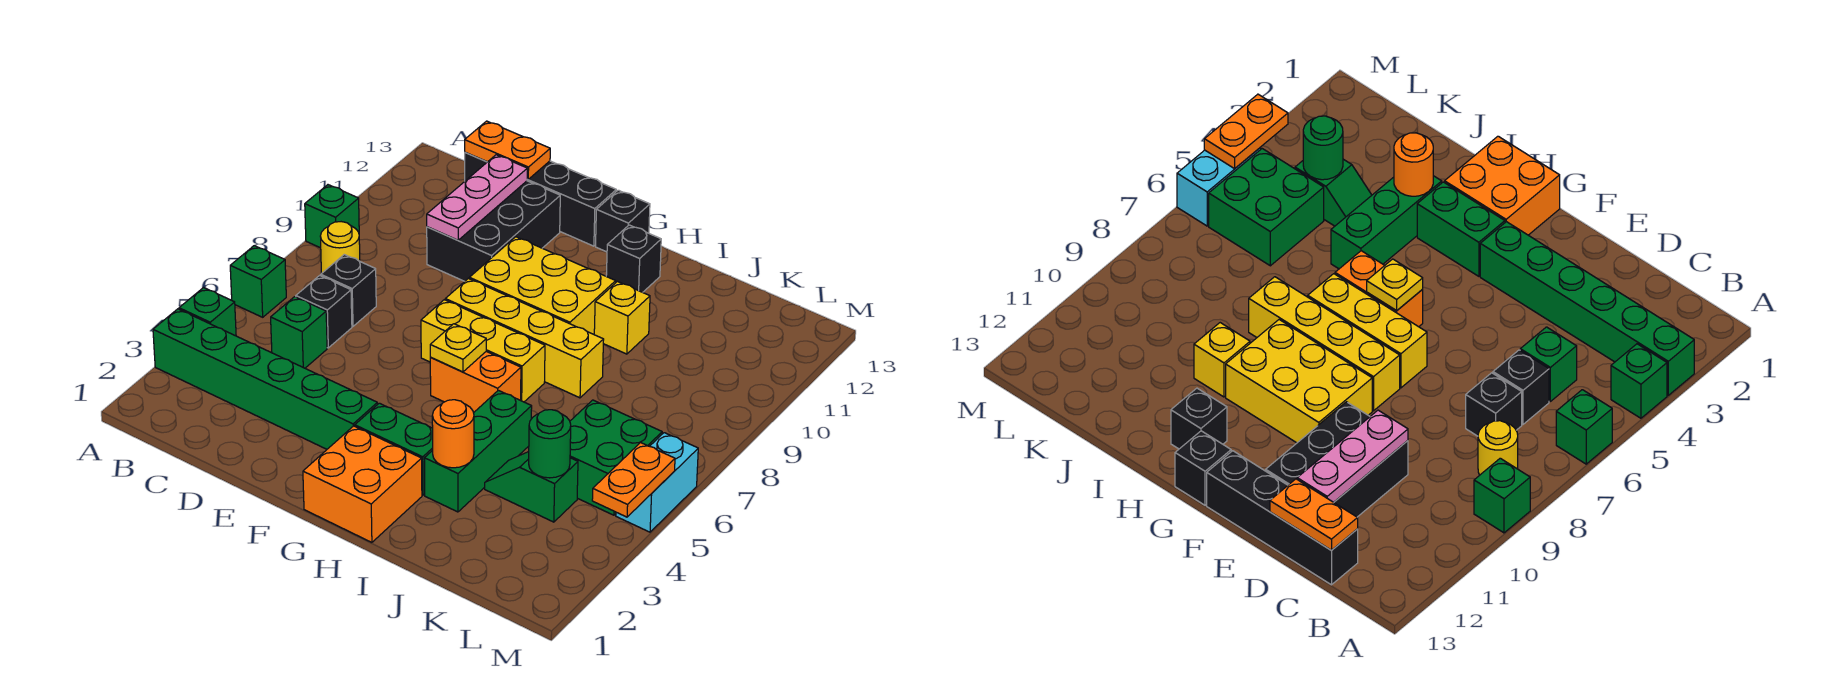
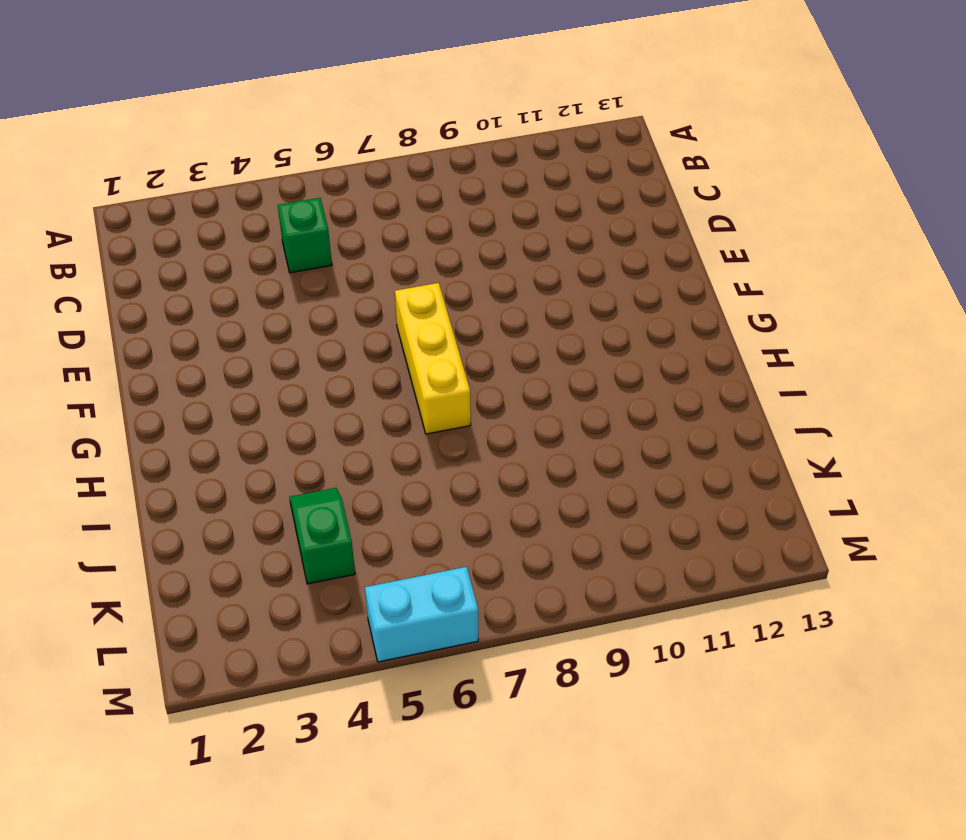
none -> green 1x6 brick [153,309,377,449]
none -> green 1x1 brick [179,288,236,336]
none -> green 1x1 brick [230,246,286,317]

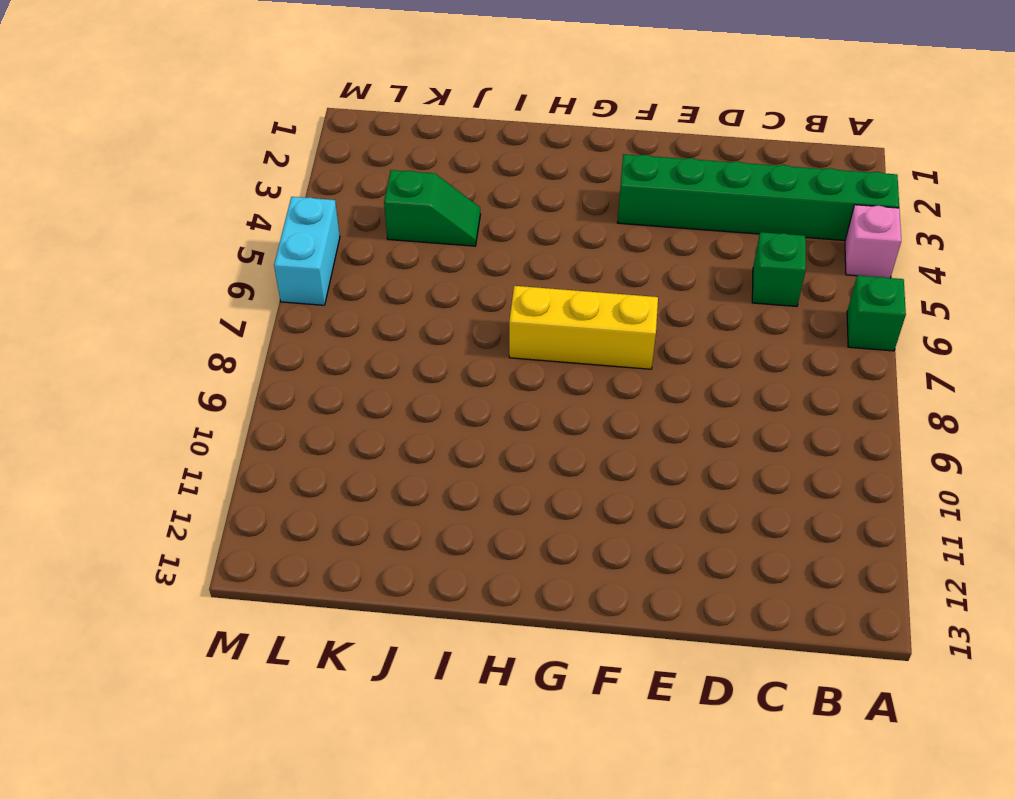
pink 1x1 brick [845,205,901,278] -> green 1x1 brick [179,288,236,336]
none -> green 1x1 brick [305,185,359,248]
none -> yellow 1x1 round brick [320,222,360,274]
none -> black 1x1 brick [296,275,352,348]

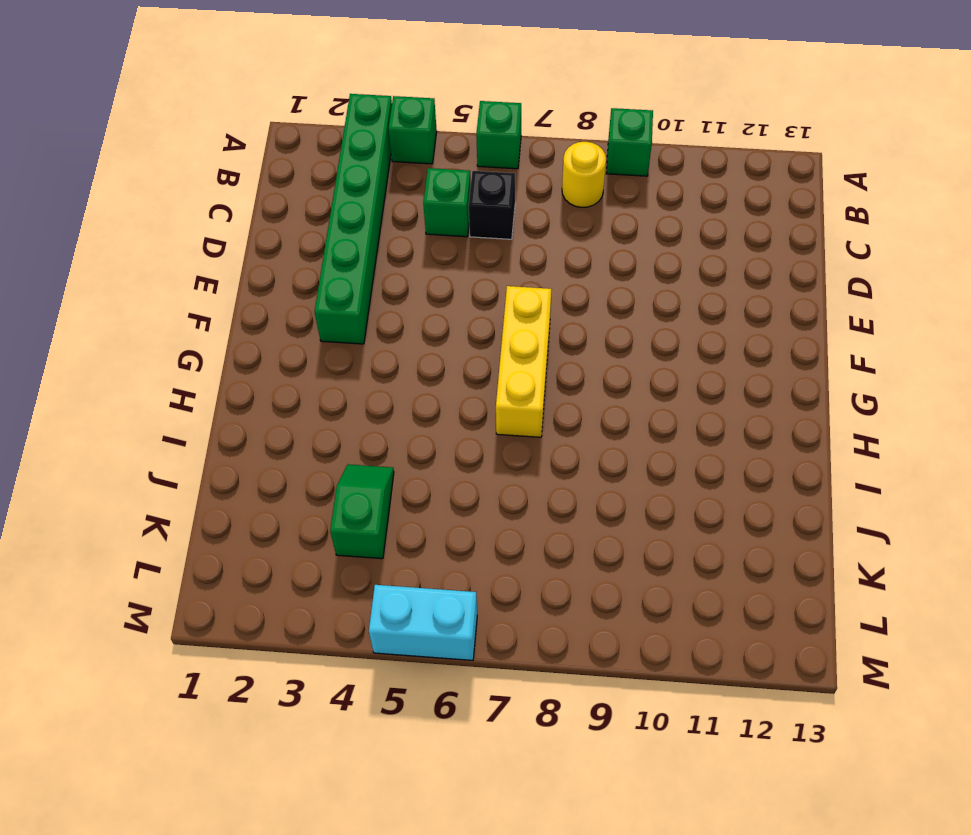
none -> black 1x1 brick [321,255,376,326]
none -> black 1x4 brick [465,153,616,246]
none -> black 2x3 brick [427,181,560,281]

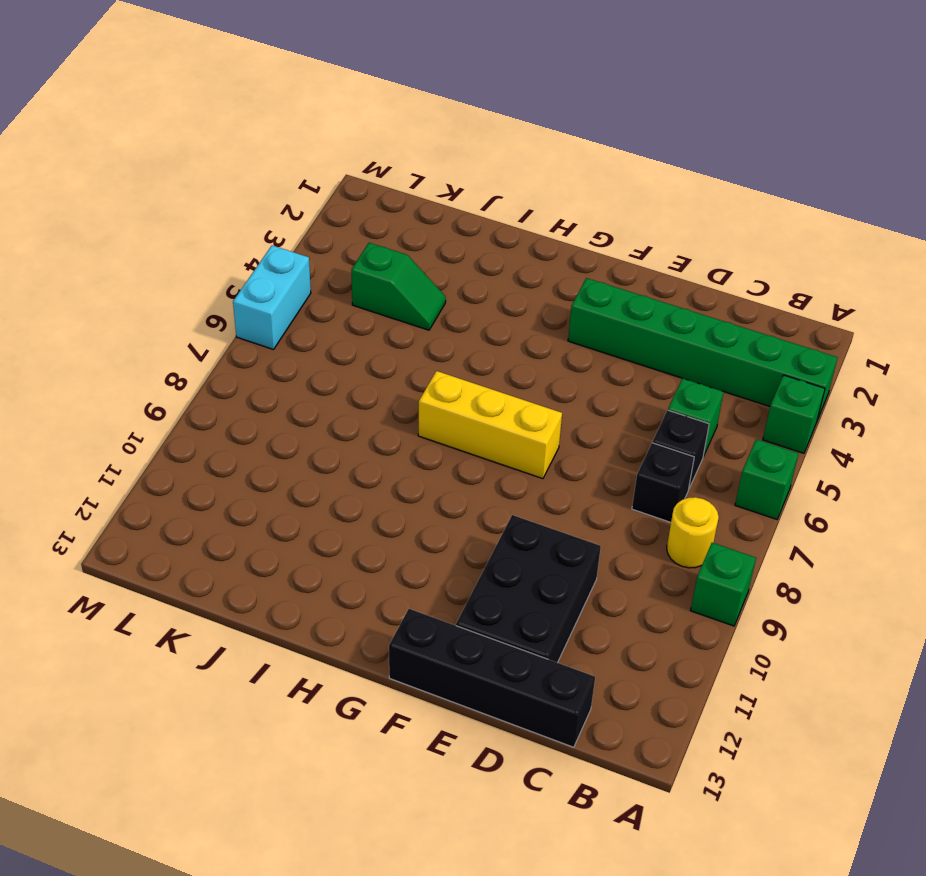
none -> yellow 1x4 brick [445,278,604,398]
none -> yellow 2x3 brick [469,237,616,334]
none -> orange 2x2 brick [303,426,422,542]

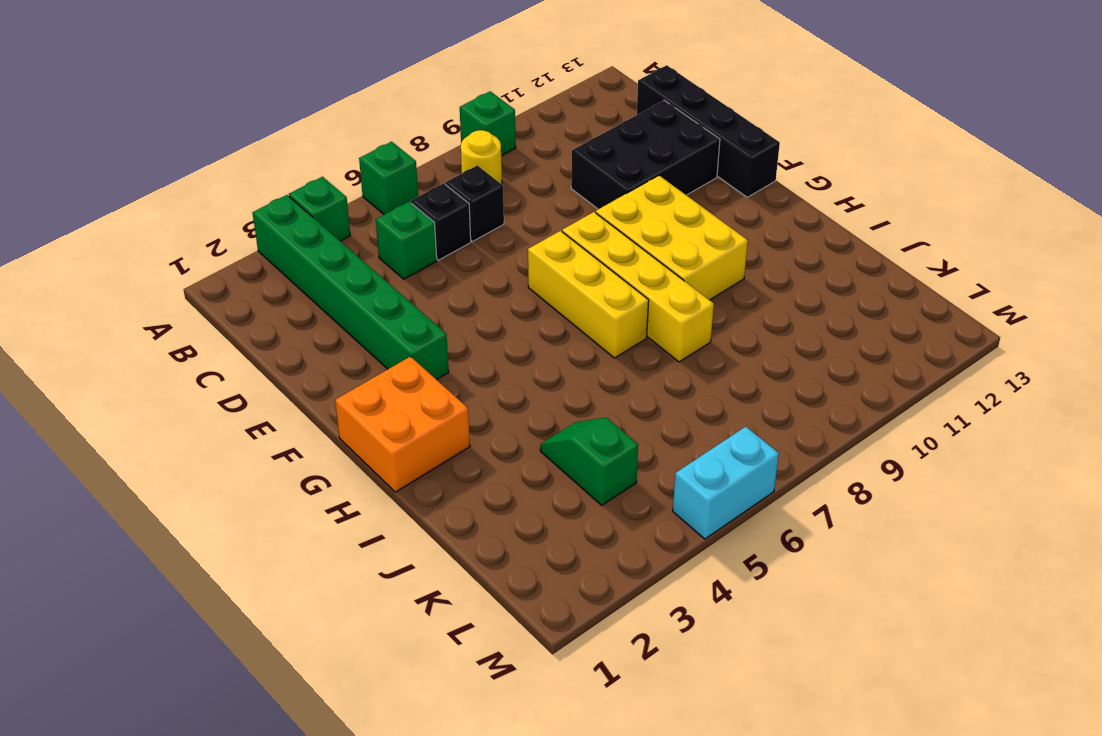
none -> green 1x2 brick [355,403,433,495]
none -> orange 1x2 brick [430,351,521,413]
none -> black 1x1 brick [596,190,650,252]

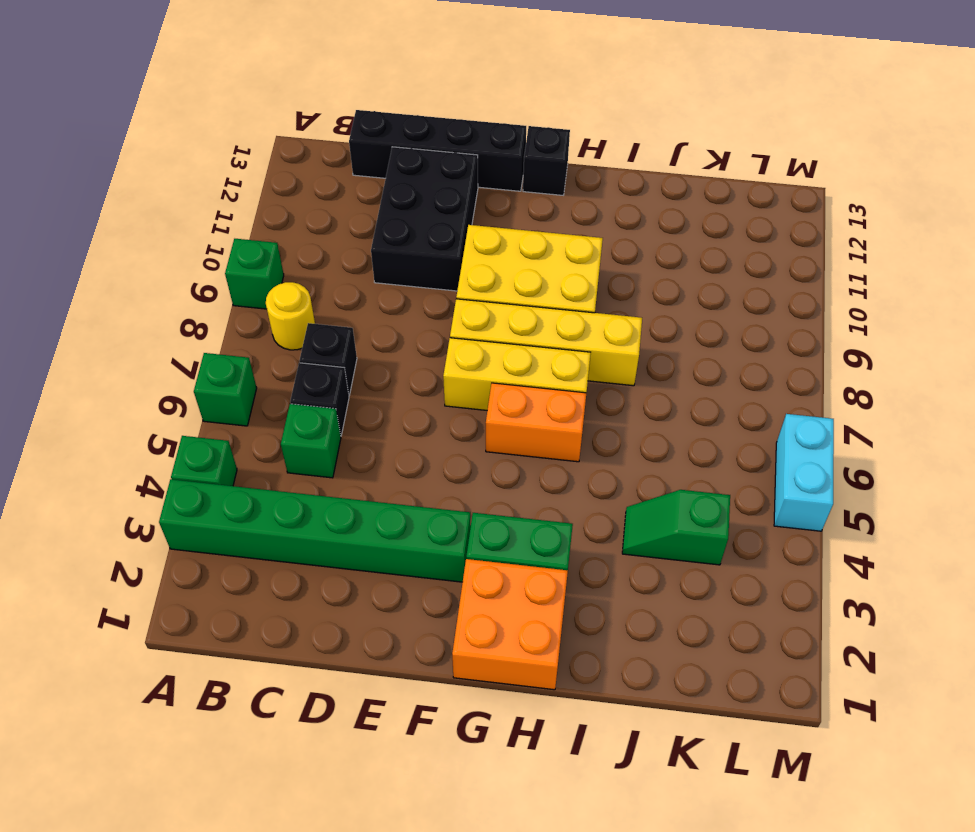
none -> black 1x1 brick [606,225,661,292]
none -> green 1x3 brick [424,390,532,512]
none -> yellow 1x1 brick [594,281,650,354]

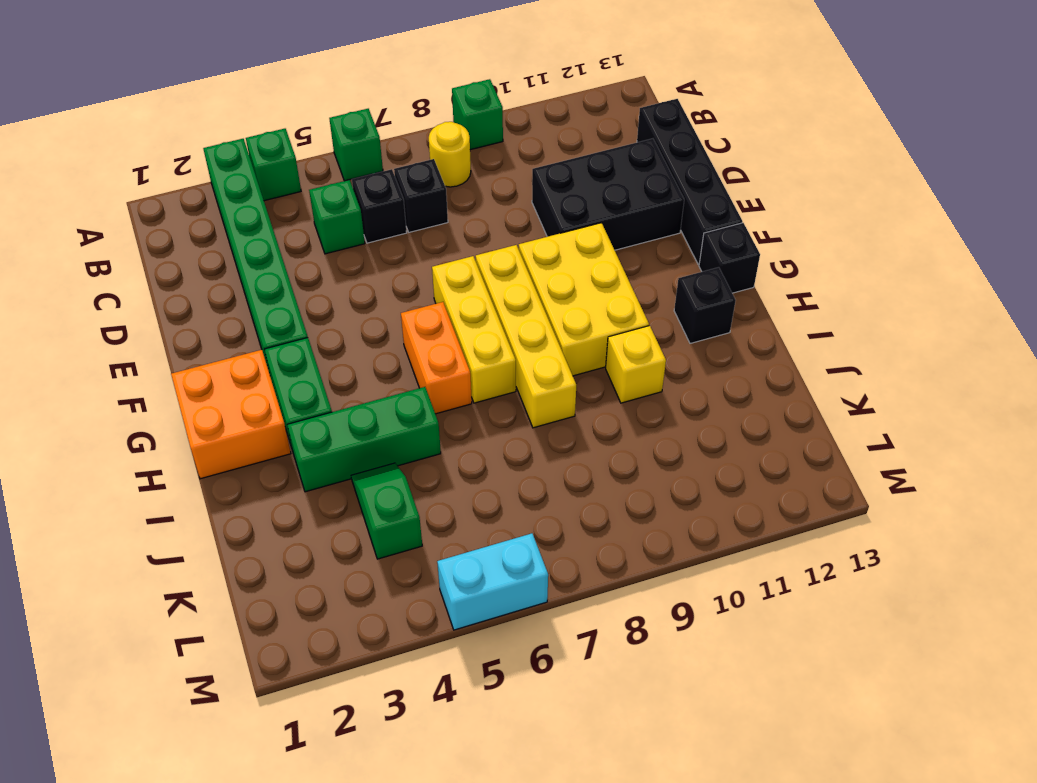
none -> green 2x2 brick [570,400,662,515]
none -> orange 1x2 plate [465,121,550,179]
none -> pink 1x3 plate [427,155,527,240]

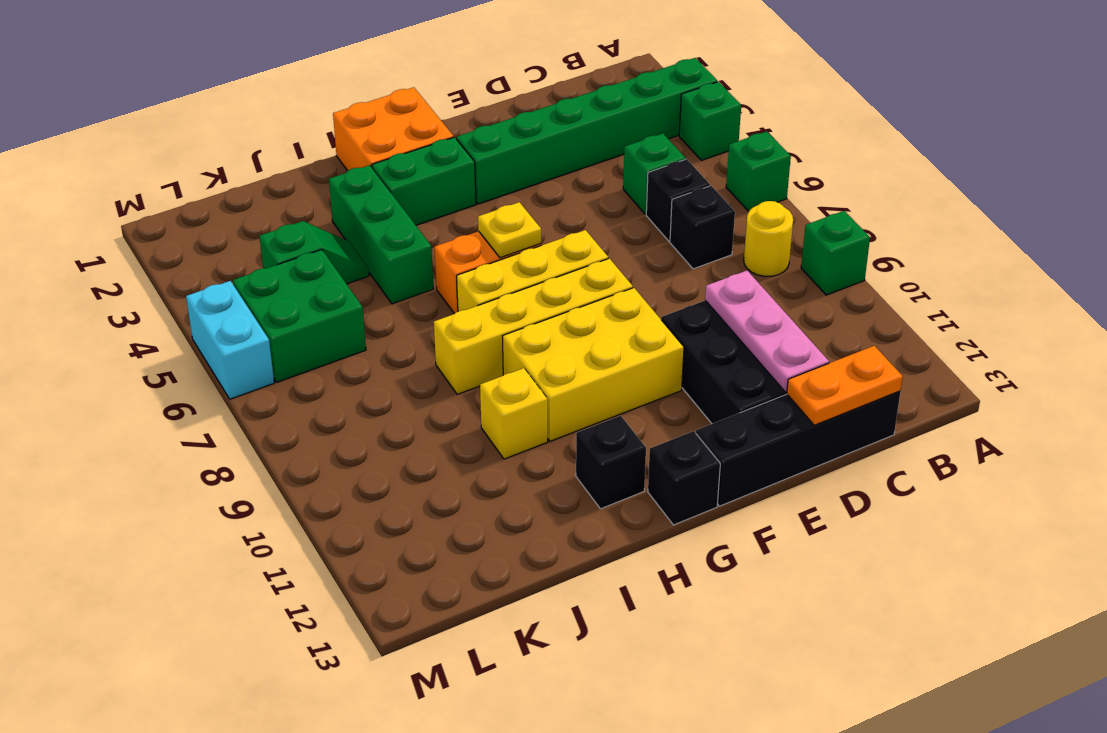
none -> orange 1x1 round brick [432,400,474,468]
none -> green 1x1 round brick [528,410,571,478]
none -> orange 1x2 plate [592,443,675,517]

